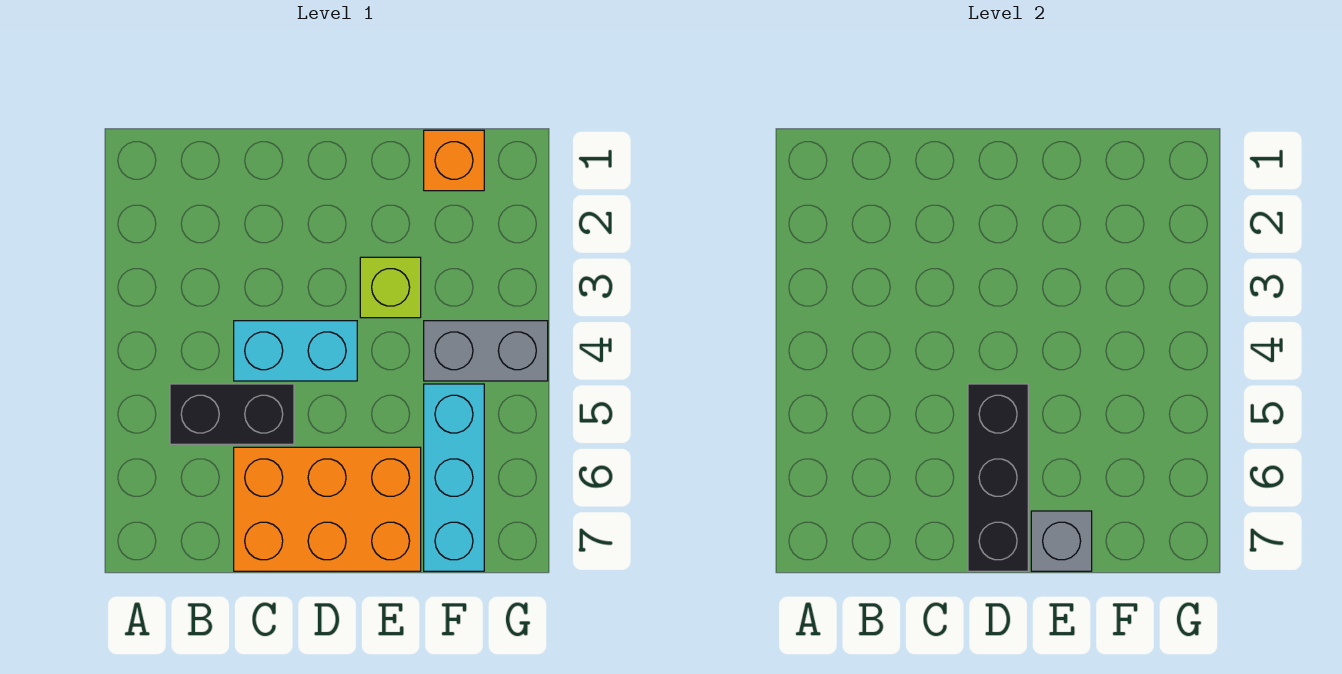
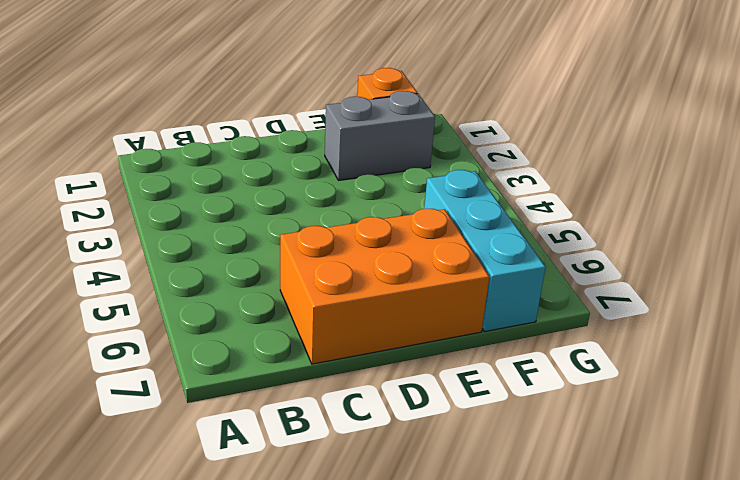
grey 1x2 brick [325,91,435,180] -> grey 1x2 brick moved to [424,321,548,381]
none -> black 1x2 brick [170,384,294,444]
none -> cyan 1x2 brick [234,321,357,381]

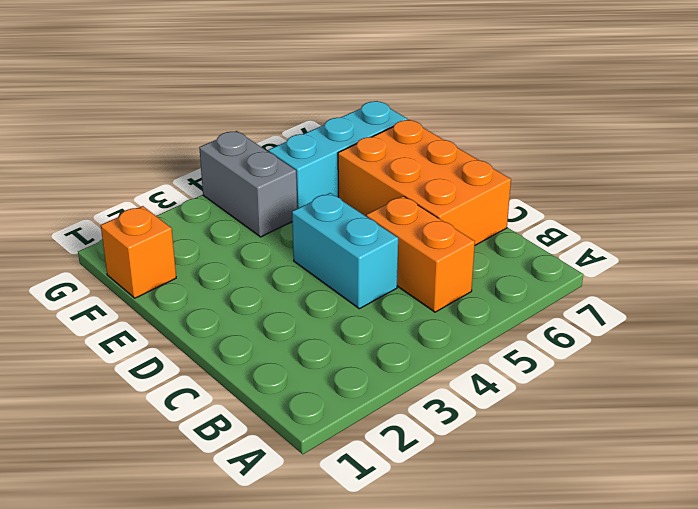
orange 1x2 brick [366,196,475,312] -> black 1x2 brick [170,384,294,444]
none -> lime 1x1 brick [360,257,421,318]
none -> black 1x3 brick [968,384,1028,571]

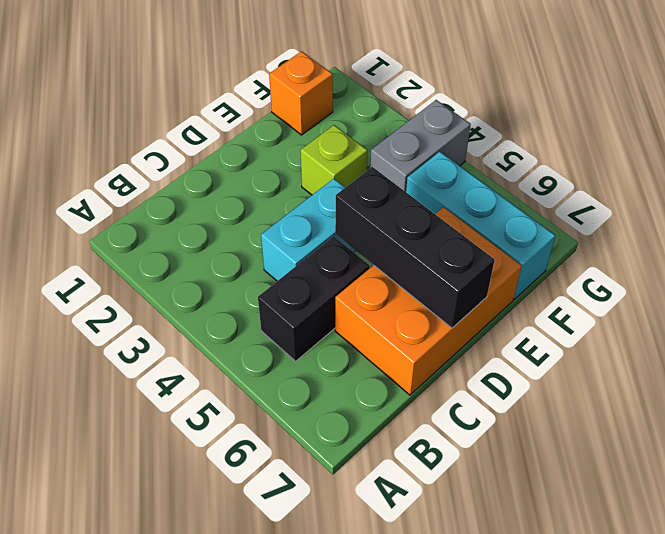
none -> grey 1x1 brick [1031,511,1092,571]

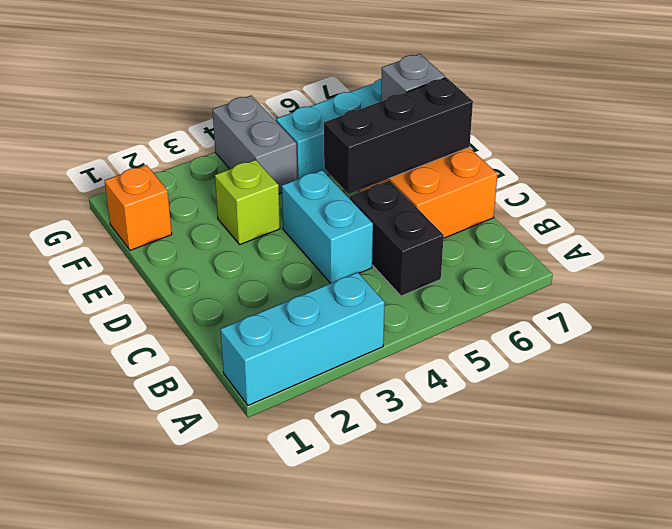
cyan 1x3 brick [220,272,385,405] -> none

